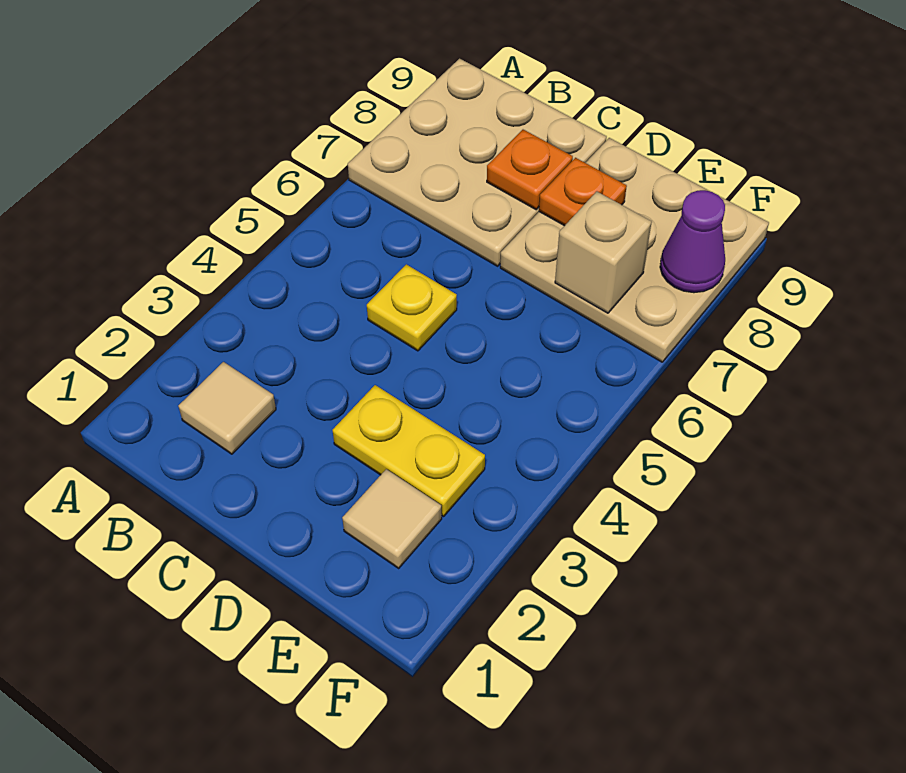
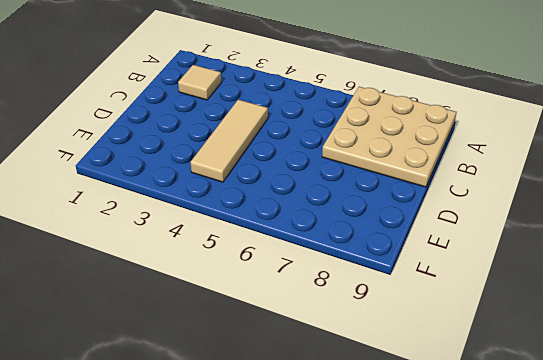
tan 1x3 tile [191,100,268,182] -> none
none -> yellow 1x1 plate [367,264,457,351]
none -> yellow 1x2 plate [333,385,485,516]

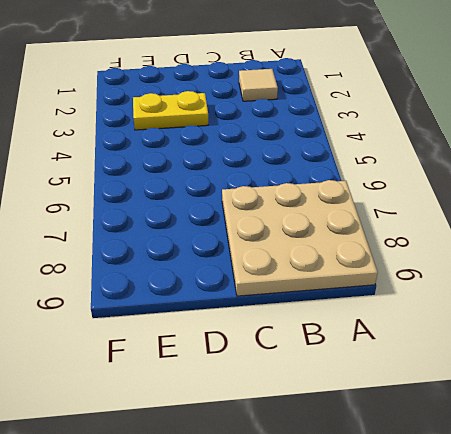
none -> yellow 1x1 plate [367,264,457,351]
none -> tan 3x3 plate [500,138,769,362]

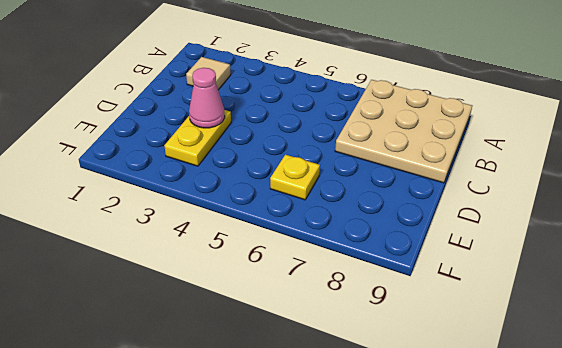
pink 1x1 cone [189,68,225,128] -> none
yellow 1x1 plate [270,155,320,200] -> yellow 1x1 plate moved to [367,264,457,351]
none -> tan 3x3 plate [500,138,769,362]
none -> tan 1x1 tile [342,469,442,568]

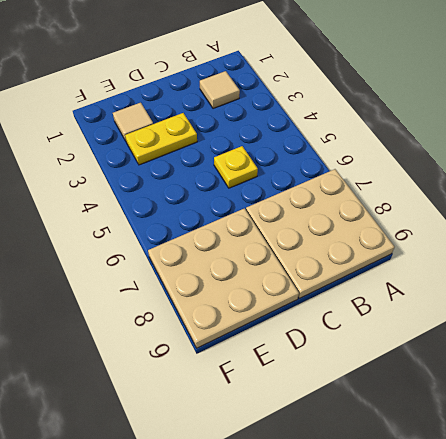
none -> orange 1x1 plate [487,130,573,210]
none -> orange 1x1 plate [539,158,627,226]

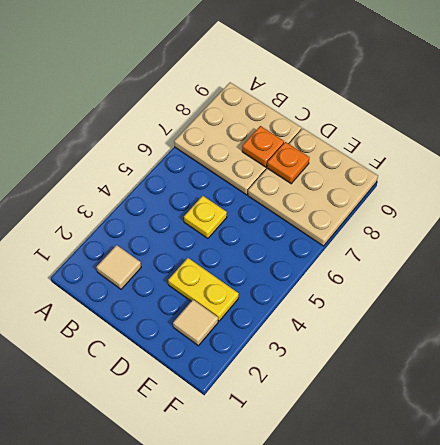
none -> tan 1x1 brick [555,191,652,313]
none -> purple 1x1 cone [660,190,725,293]

